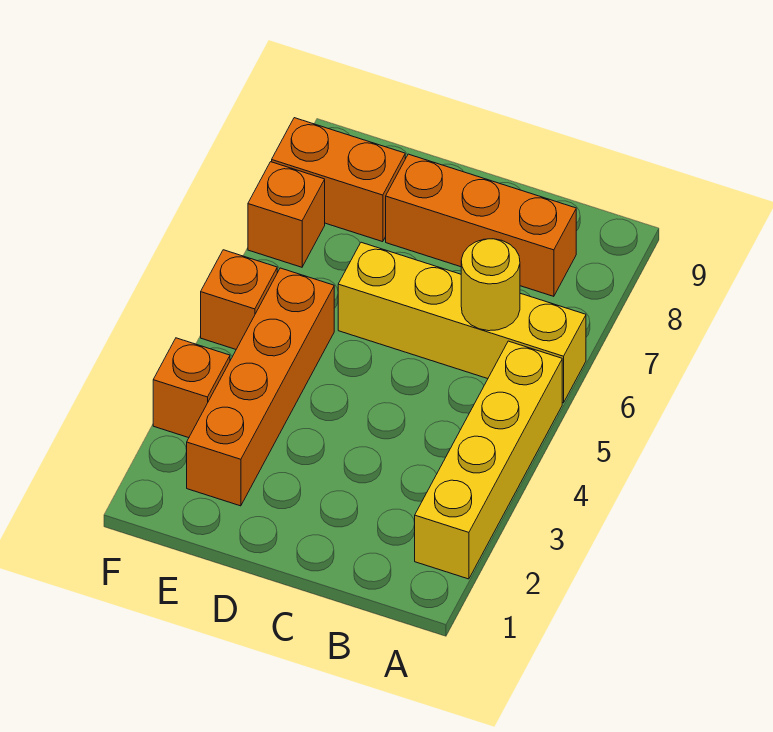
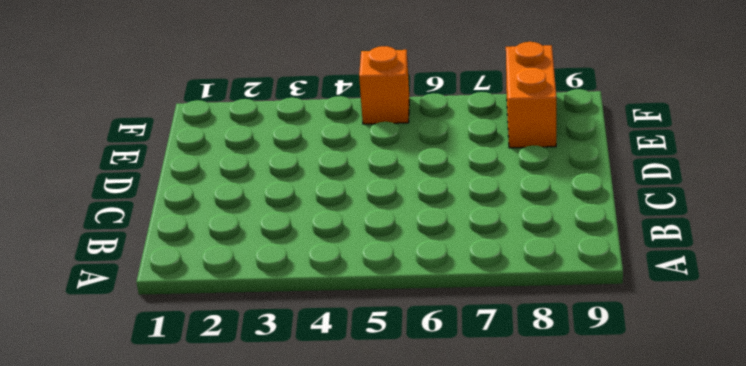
none -> yellow 1x4 brick [415,341,562,579]
none -> yellow 1x4 brick [338,242,586,403]

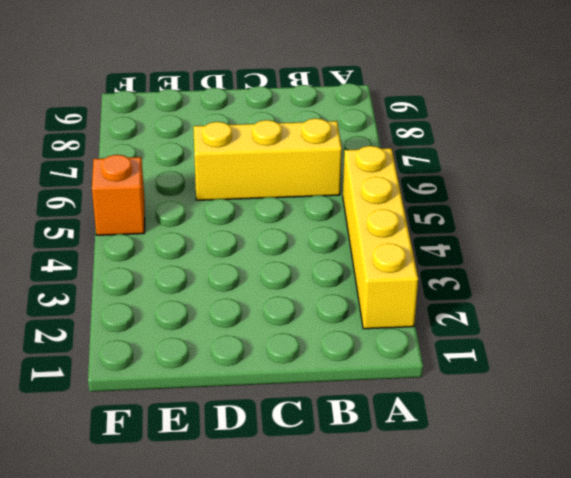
yellow 1x3 brick [193,118,342,200] -> yellow 1x4 brick [338,242,586,403]
none -> orange 1x3 brick [386,154,576,296]
none -> orange 1x4 brick [187,268,334,506]

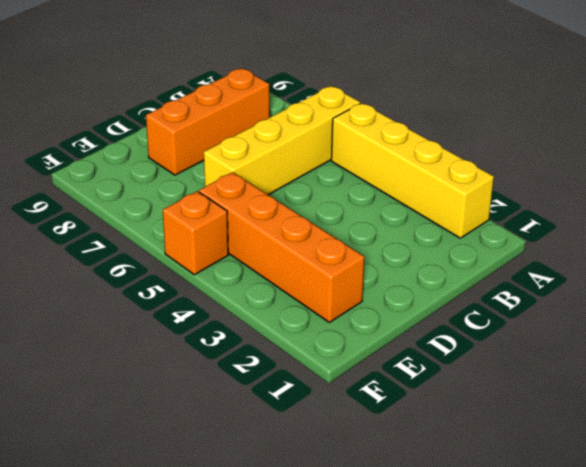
none -> orange 1x2 brick [272,118,405,242]
none -> orange 1x1 brick [153,338,230,438]

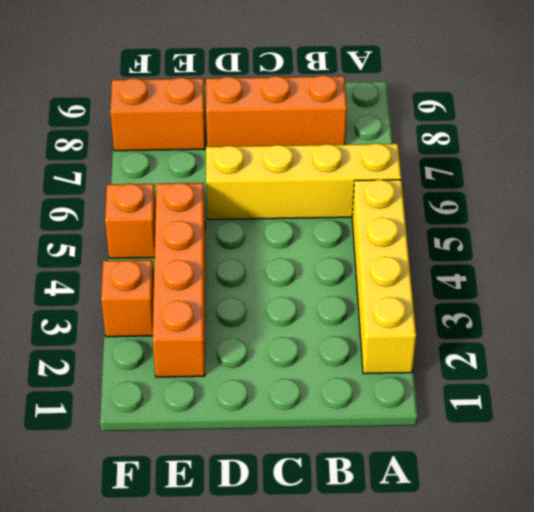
none -> orange 1x1 brick [248,162,325,267]
none -> yellow 1x1 round brick [461,239,520,331]

